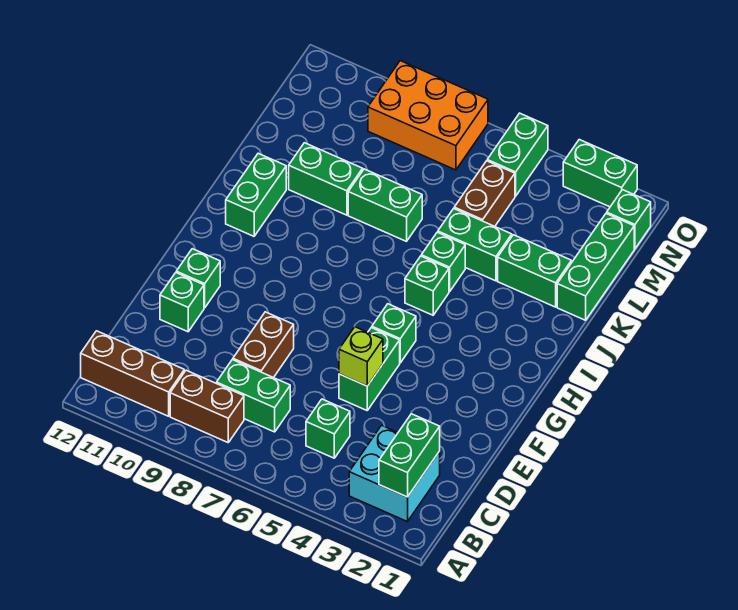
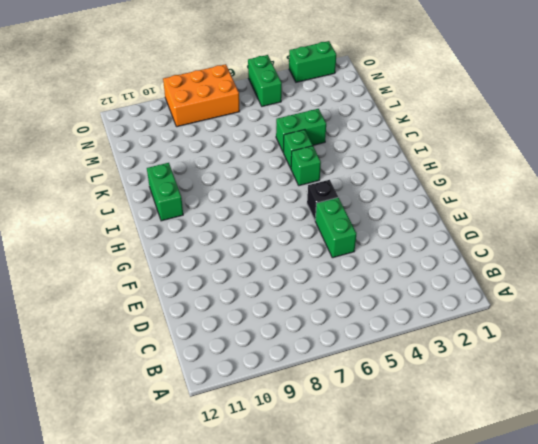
black 1x1 brick [307,180,338,220] -> green 1x1 brick [372,304,416,363]
none -> cyan 2x2 brick [349,425,440,522]
none -> brown 1x2 brick [170,370,244,442]
none -> brown 1x3 brick [81,331,184,416]

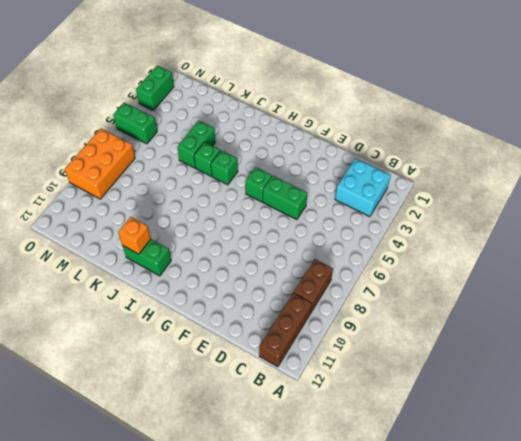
orange 1x1 brick [118,217,151,254] -> none
none -> green 1x1 brick [306,399,350,458]
none -> green 1x2 brick [217,360,290,432]
none -> brown 1x2 brick [233,312,294,378]

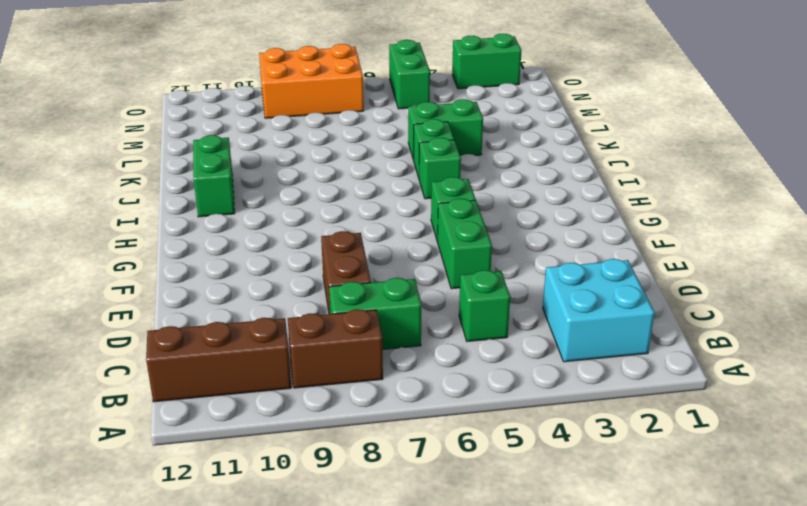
none -> green 1x1 brick [160,273,204,332]
none -> green 1x1 brick [176,249,220,308]
none -> green 1x3 brick [557,213,634,320]

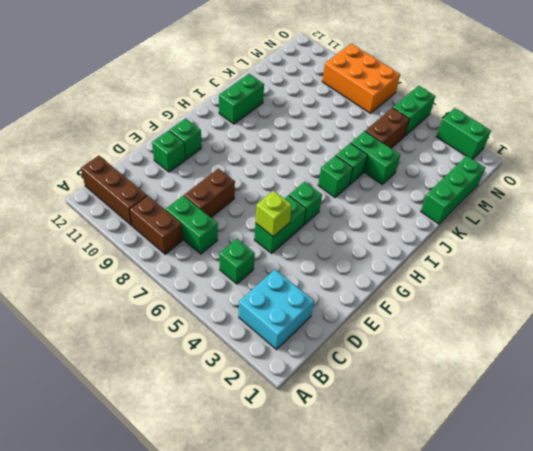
none -> green 1x2 brick [498,235,571,307]
none -> green 1x2 brick [348,169,422,241]
none -> green 1x2 brick [289,143,363,215]

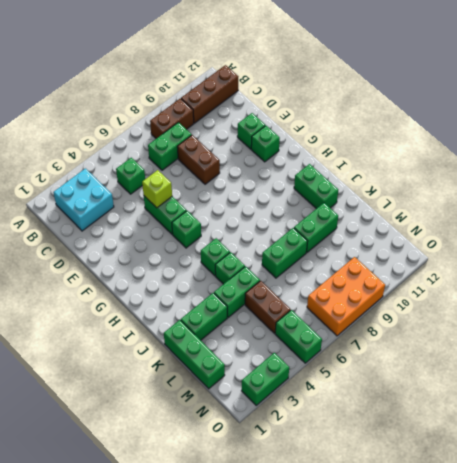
none -> green 1x1 brick [607,190,651,249]
none -> green 1x2 brick [379,414,440,497]

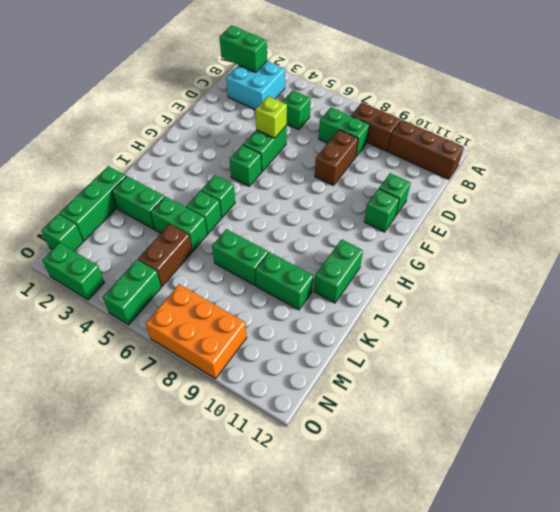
green 1x2 brick [220,25,267,72] -> green 1x2 brick turned to [379,414,440,497]

